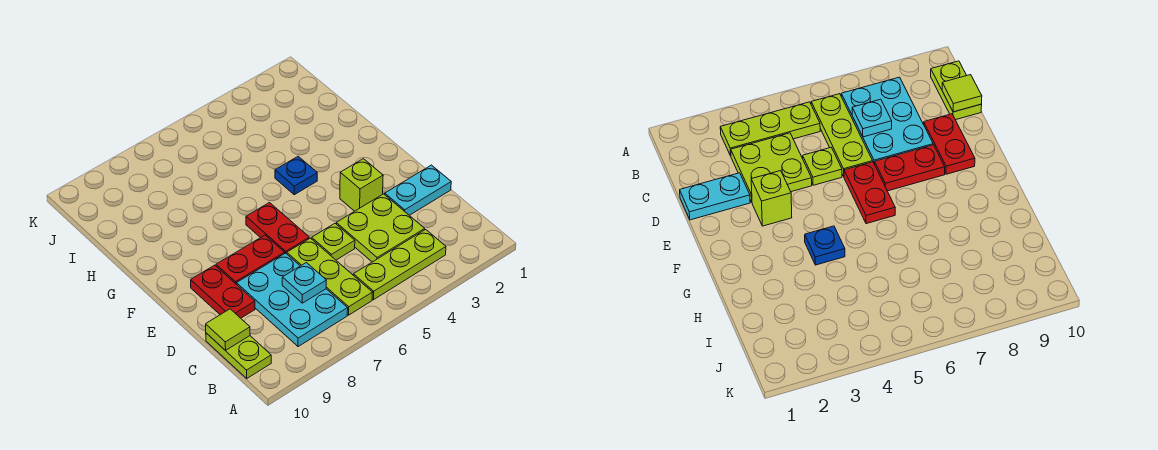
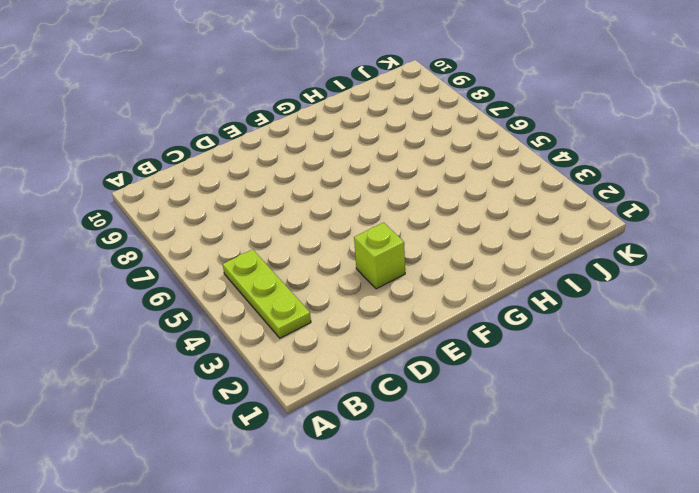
none -> lime 1x3 plate [287,238,373,315]
none -> cyan 2x3 plate [236,253,348,347]
none -> lime 1x2 plate [206,333,271,378]

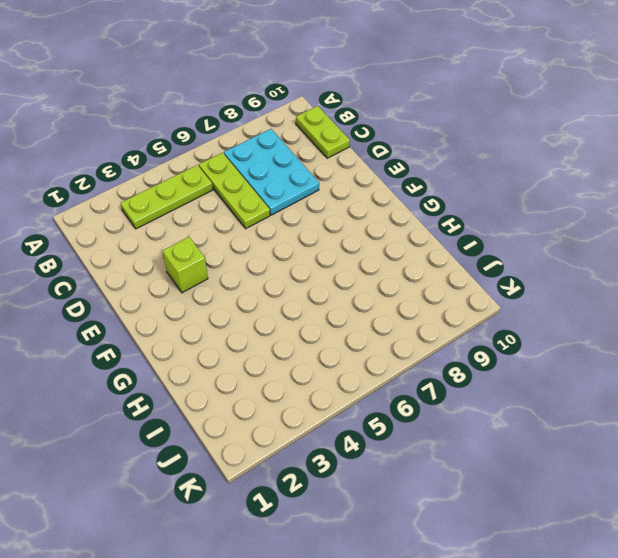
none -> lime 2x2 plate [336,194,425,262]
none -> cyan 1x2 plate [385,165,451,215]
none -> lime 1x1 plate [312,224,355,260]

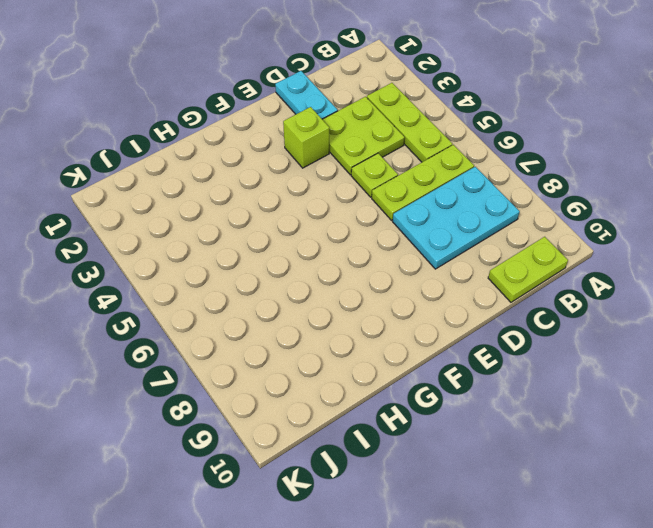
none -> red 1x2 plate [191,265,255,318]
none -> red 1x2 plate [246,203,309,254]
none -> red 1x2 plate [216,235,285,285]

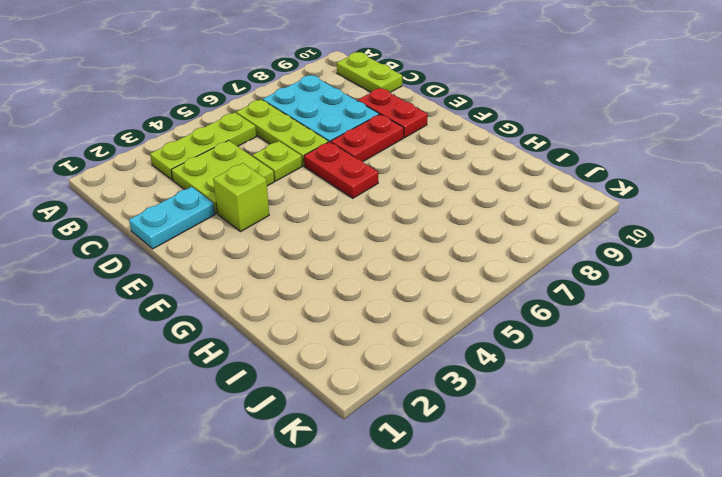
none -> blue 1x1 plate [275,156,317,195]
none -> cyan 1x1 plate [282,263,326,303]
none -> lime 1x1 tile [206,309,250,351]

